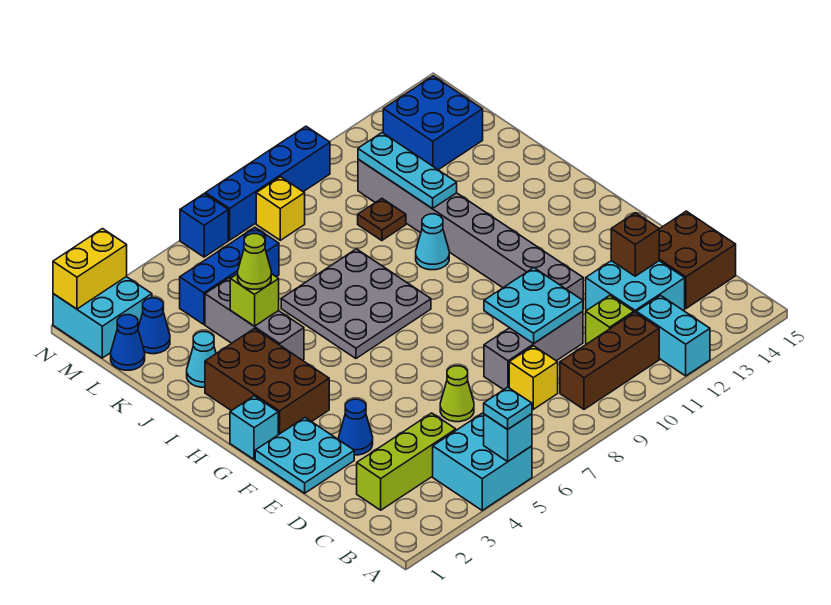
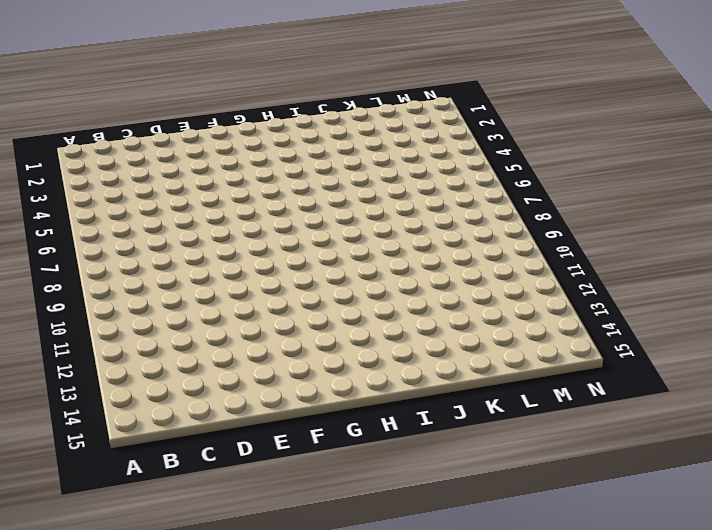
none -> cyan 2x2 brick [433,413,532,510]
none -> cyan 1x2 brick [636,296,710,376]
none -> brown 1x3 brick [560,312,659,409]
none -> lime 1x3 brick [357,413,456,510]

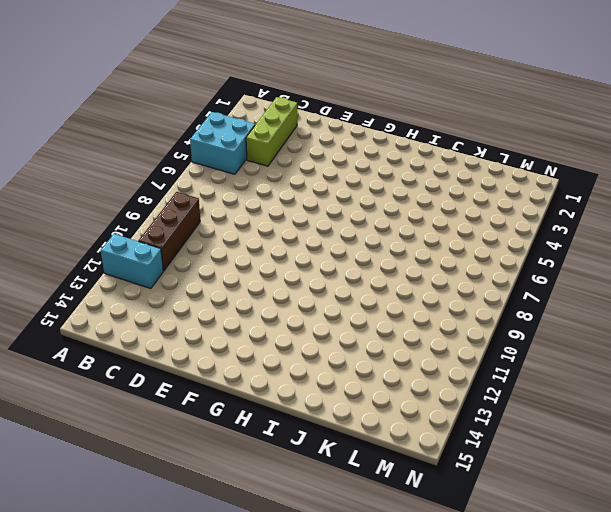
none -> yellow 1x1 brick [509,346,558,409]
none -> lime 1x1 brick [586,295,634,344]
none -> cyan 2x2 brick [586,261,685,313]
none -> brown 2x2 brick [659,211,736,308]

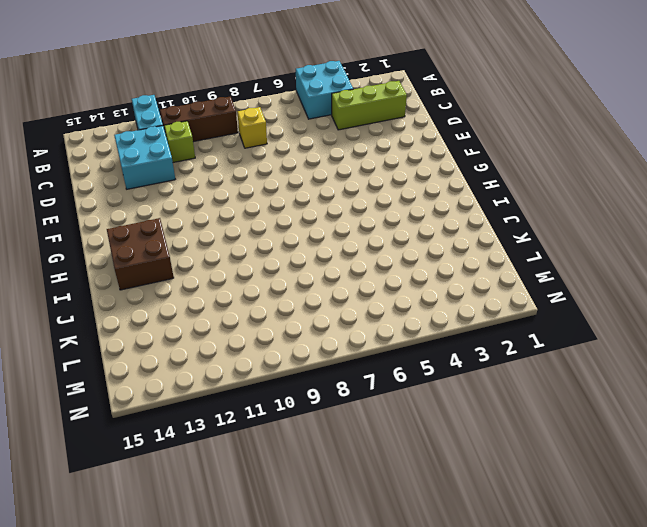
brown 2x2 brick [107,218,174,290] -> brown 2x2 brick moved to [659,211,736,308]
none -> lime 1x1 cone [440,366,474,422]
none -> grey 1x3 brick [484,311,583,390]
none -> cyan 2x2 plate [255,418,354,493]
none -> blue 1x1 cone [339,399,373,455]

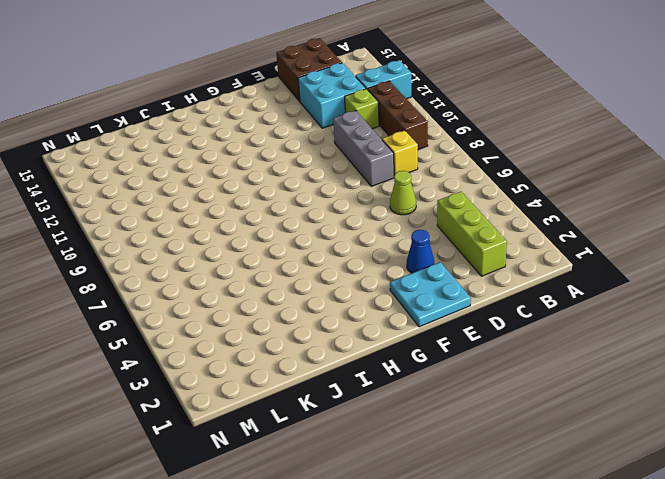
none -> cyan 2x2 brick [433,413,532,510]
none -> grey 1x8 brick [358,159,583,300]
none -> cyan 1x1 brick [230,396,278,459]
none -> brown 2x3 brick [205,329,329,435]

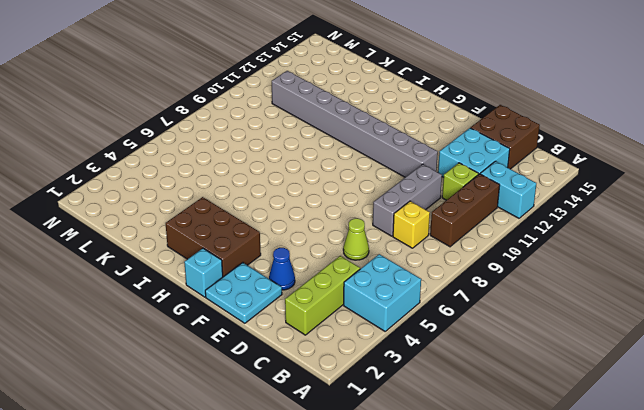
none -> grey 3x3 plate [281,249,431,358]
none -> grey 1x3 brick [205,278,304,360]
none -> cyan 1x1 cone [416,214,449,270]
none -> cyan 1x1 cone [187,332,216,387]

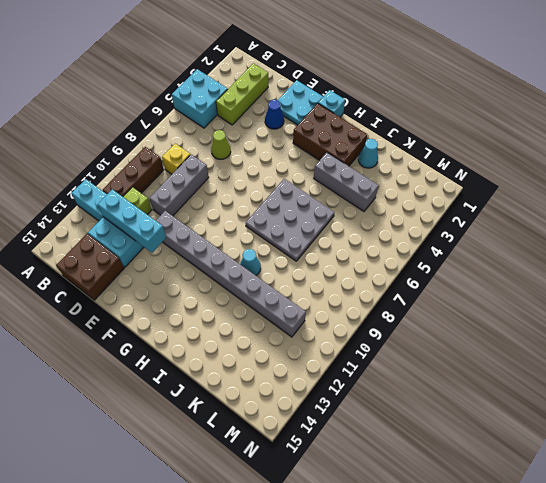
cyan 1x3 brick [98,189,166,253] -> none
none -> brown 1x1 plate [358,199,406,241]
none -> blue 1x1 cone [111,315,145,370]
none -> blue 1x1 cone [138,298,170,354]
none -> blue 1x3 brick [180,227,279,324]

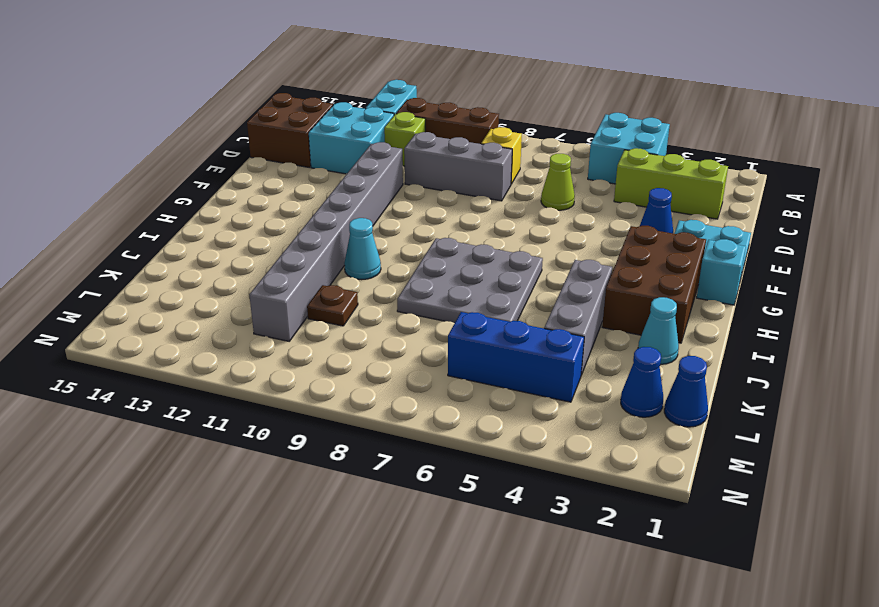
none -> blue 2x2 brick [383,76,483,170]
none -> cyan 2x2 brick [53,277,152,358]
none -> yellow 1x1 brick [256,177,305,240]
none -> blue 1x1 brick [180,193,228,257]

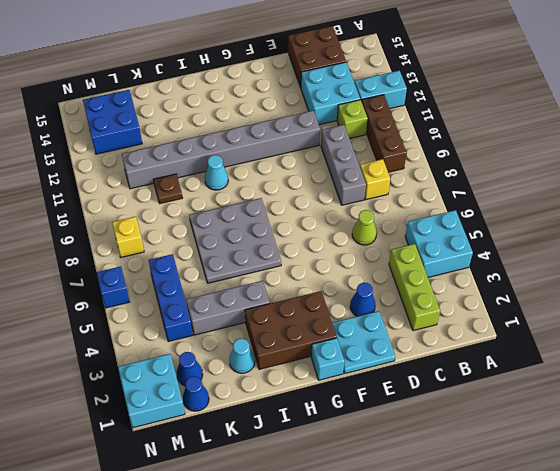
none -> blue 1x4 brick [206,126,330,240]
none -> cyan 1x1 brick [484,414,532,461]
none -> cyan 2x2 plate [484,268,583,344]
none -> brown 1x1 brick [611,213,659,276]

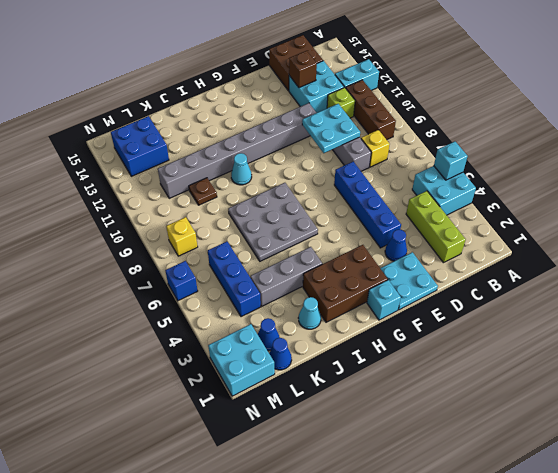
blue 1x4 brick [334,162,401,248] -> blue 1x4 brick moved to [206,126,330,240]
none -> lime 1x1 cone [440,366,474,422]
none -> lime 1x1 brick [230,274,279,326]
none -> cyan 1x3 plate [358,133,457,209]
none -> yellow 1x2 brick [53,229,127,309]

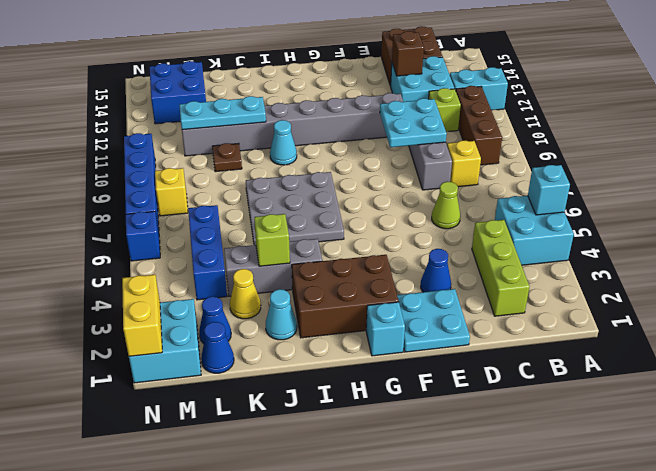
yellow 1x1 cone [230,269,261,319] -> none
none -> cyan 1x1 plate [484,387,532,429]
none -> lime 1x1 cone [238,234,271,289]

